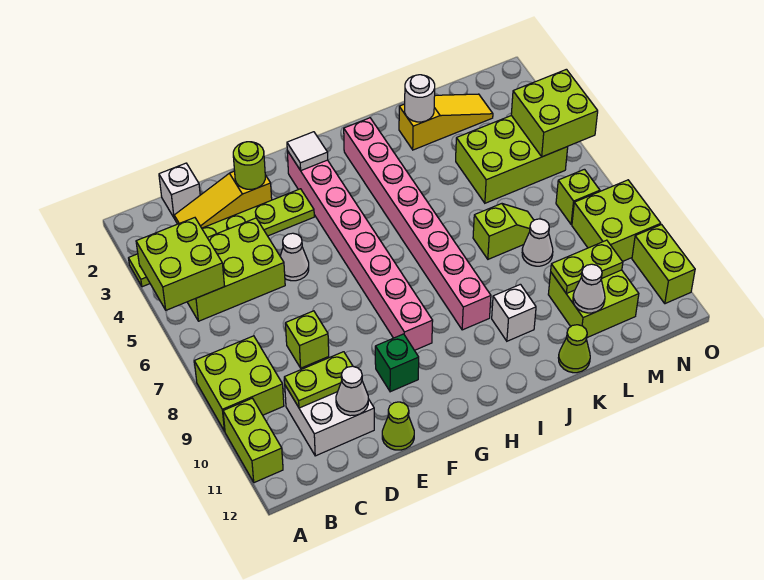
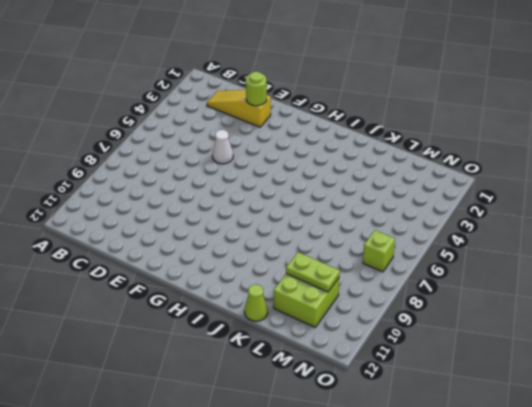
none -> lime 1x6 plate [129,189,314,287]
none -> lime 2x2 brick [194,336,284,431]
none -> lime 1x2 brick [223,398,283,483]
none -> lime 2x3 brick [187,218,285,321]

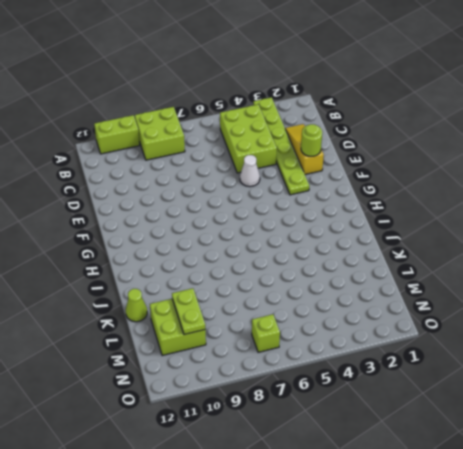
none -> white 1x1 brick [159,163,200,218]
none -> white 2x2 brick [285,386,374,456]
none -> lime 1x1 brick [285,311,329,368]
none -> lime 1x1 cone [382,402,414,450]

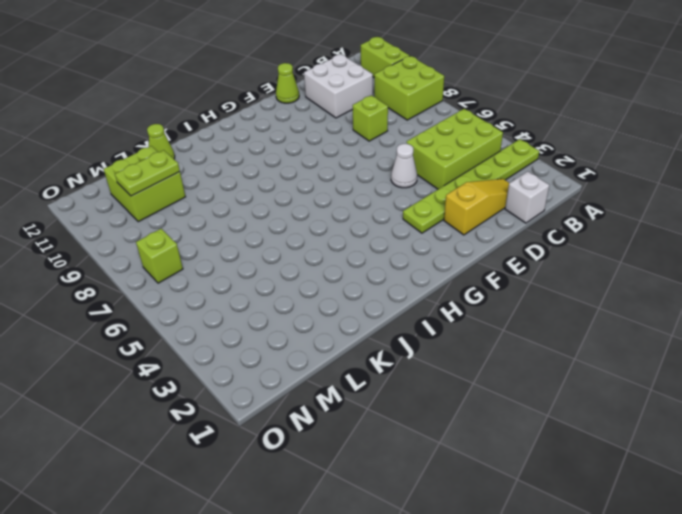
none -> green 1x1 brick [375,334,419,392]
none -> pink 1x8 brick [287,151,433,350]
none -> pink 1x8 brick [344,118,491,330]
none -> white 1x1 brick [492,284,536,341]

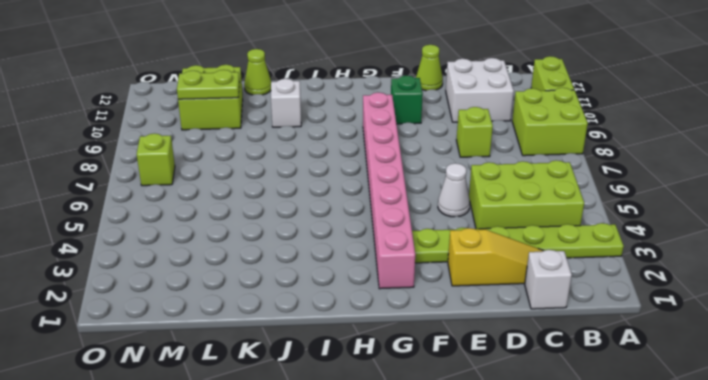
none -> pink 1x8 brick [344,118,491,330]
none -> yellow 1x3 slope [399,94,493,150]
none -> lime 1x2 slope [473,204,534,259]
none -> lime 2x3 brick [456,116,568,203]

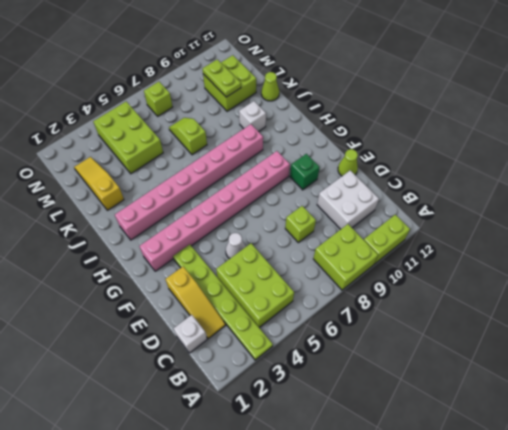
none -> white 1x1 cone [522,219,553,266]
none -> lime 2x2 brick [572,180,661,261]
none -> lime 1x2 brick [632,225,695,304]
none -> lime 2x2 brick [136,218,225,310]

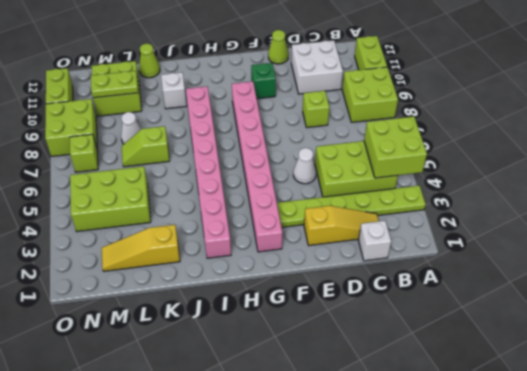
none -> lime 1x2 plate [284,352,353,408]
none -> white 1x1 cone [336,366,368,416]
none -> lime 1x1 round brick [233,142,265,189]
none -> white 1x1 tile [287,132,328,170]

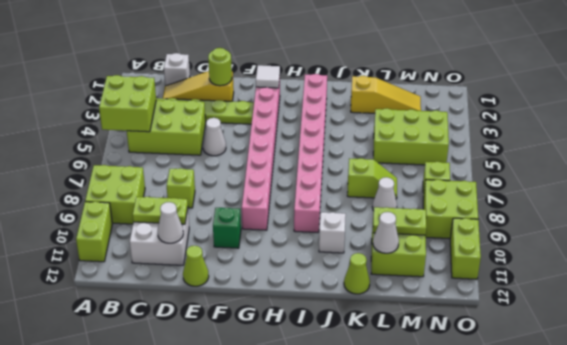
none -> white 1x1 round brick [405,75,435,122]
none -> lime 2x2 brick [511,69,598,157]

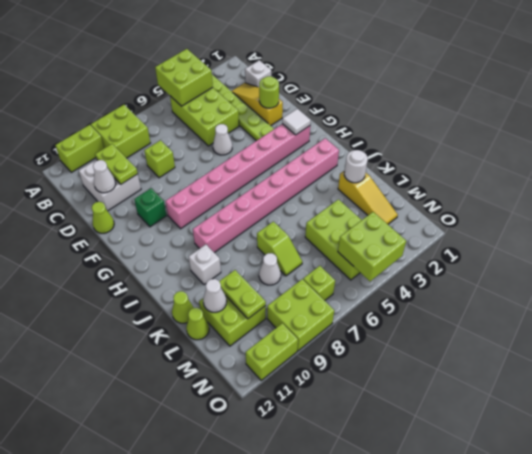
lime 1x1 cone [186,308,209,340] -> none

